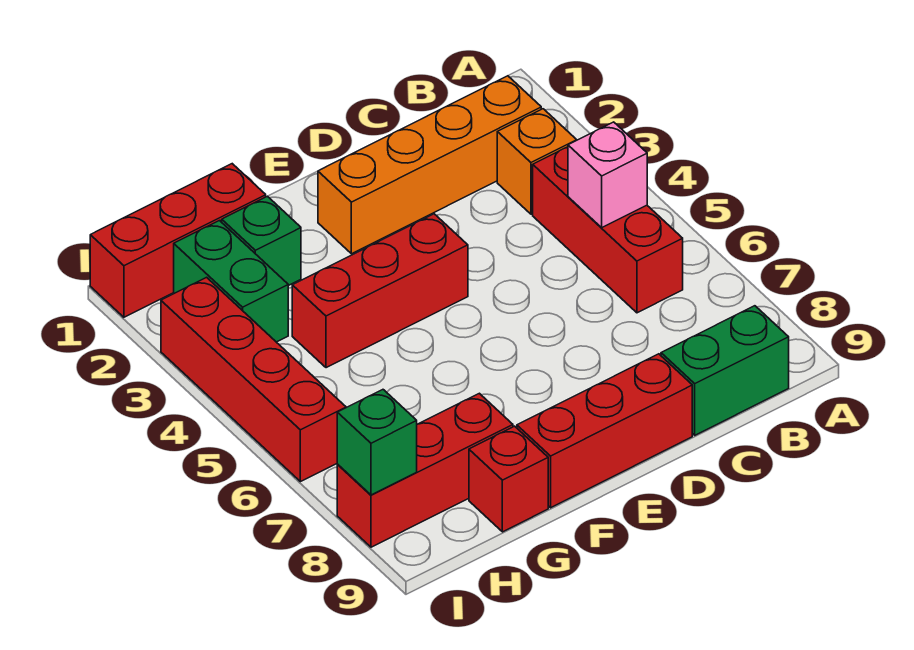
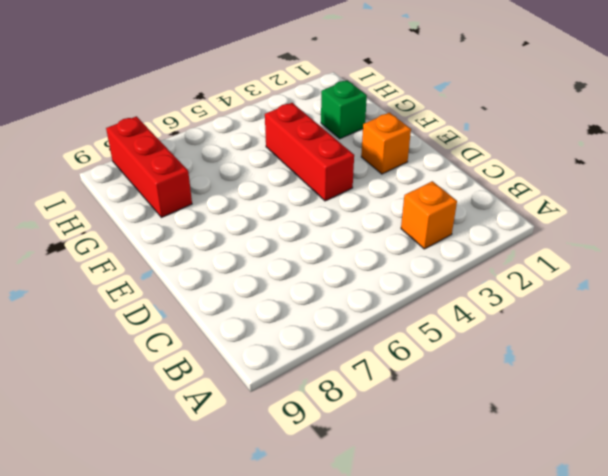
orange 1x1 brick [361,113,411,174] -> orange 1x4 brick [318,76,541,254]
none -> red 1x3 brick [533,147,683,313]
none -> green 1x2 brick [661,306,789,435]
none -> red 1x3 brick [517,354,692,508]

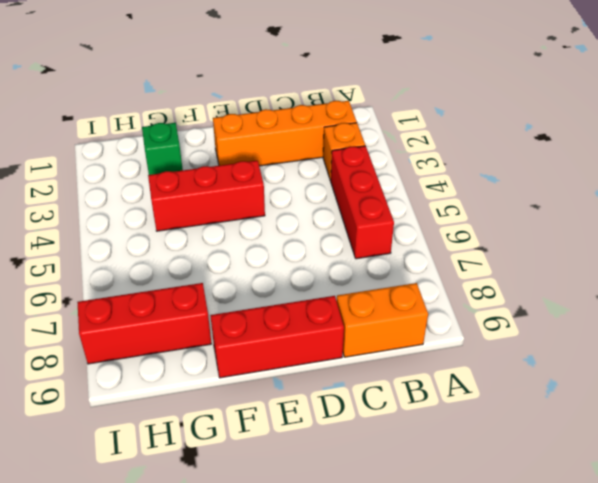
orange 1x2 brick [337,283,428,357] -> green 1x2 brick [661,306,789,435]
none -> red 1x3 brick [90,164,266,317]
none -> red 1x1 brick [469,426,548,532]
none -> green 1x2 brick [174,221,288,342]

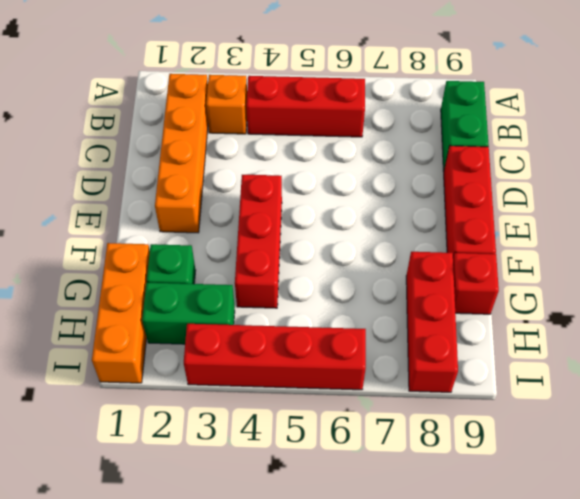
orange 1x3 brick [92,243,150,383] -> red 1x3 brick [90,164,266,317]
none -> pink 1x1 brick [568,122,647,227]
none -> green 1x1 brick [337,390,417,495]

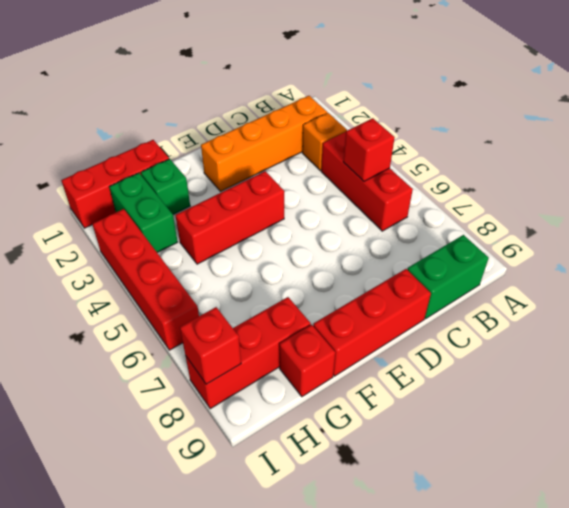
red 1x1 brick [343,118,395,181] -> pink 1x1 brick [568,122,647,227]
red 1x1 brick [180,307,241,384] -> green 1x1 brick [337,390,417,495]

